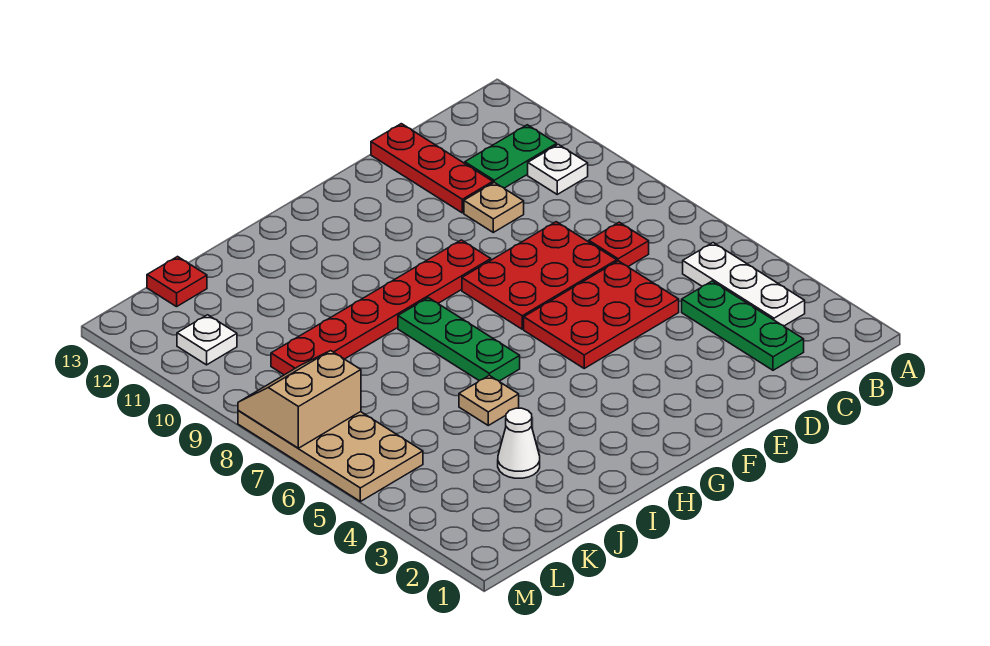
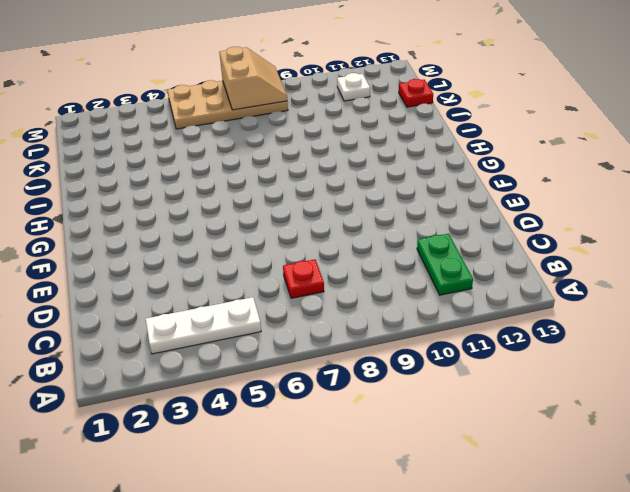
none -> white 1x1 plate [528,144,588,194]
none -> green 1x3 plate [682,281,804,370]
none -> red 2x3 plate [524,261,679,368]

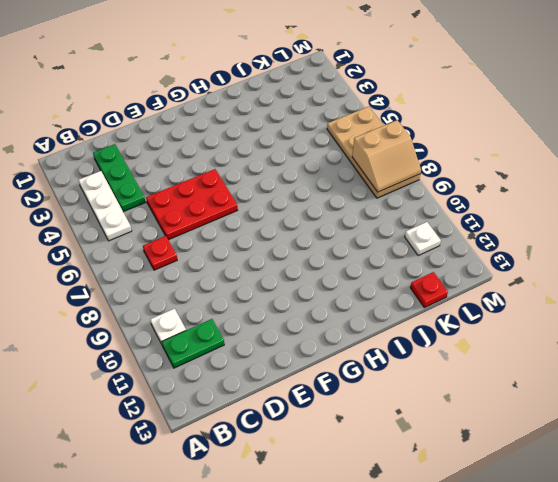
none -> red 2x3 plate [462,222,617,329]
none -> tan 1x1 plate [464,182,524,232]
none -> red 1x3 plate [371,124,493,213]

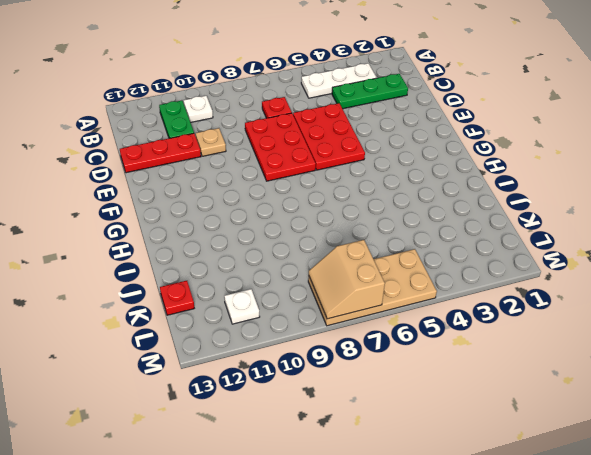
none -> red 1x6 plate [271,240,491,375]
none -> green 1x3 plate [398,298,520,381]
none -> tan 1x1 plate [459,375,519,425]

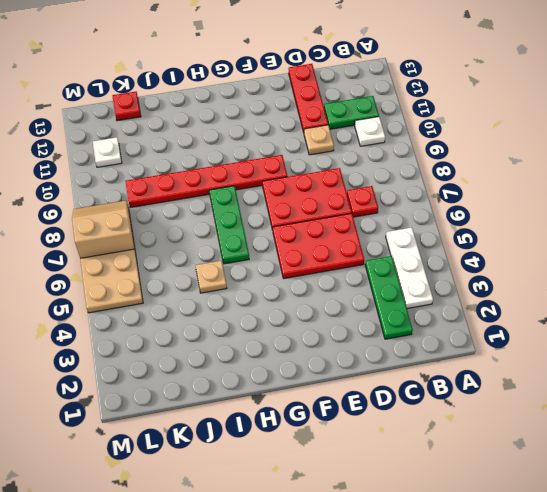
none -> white 1x1 cone [498,408,540,478]

